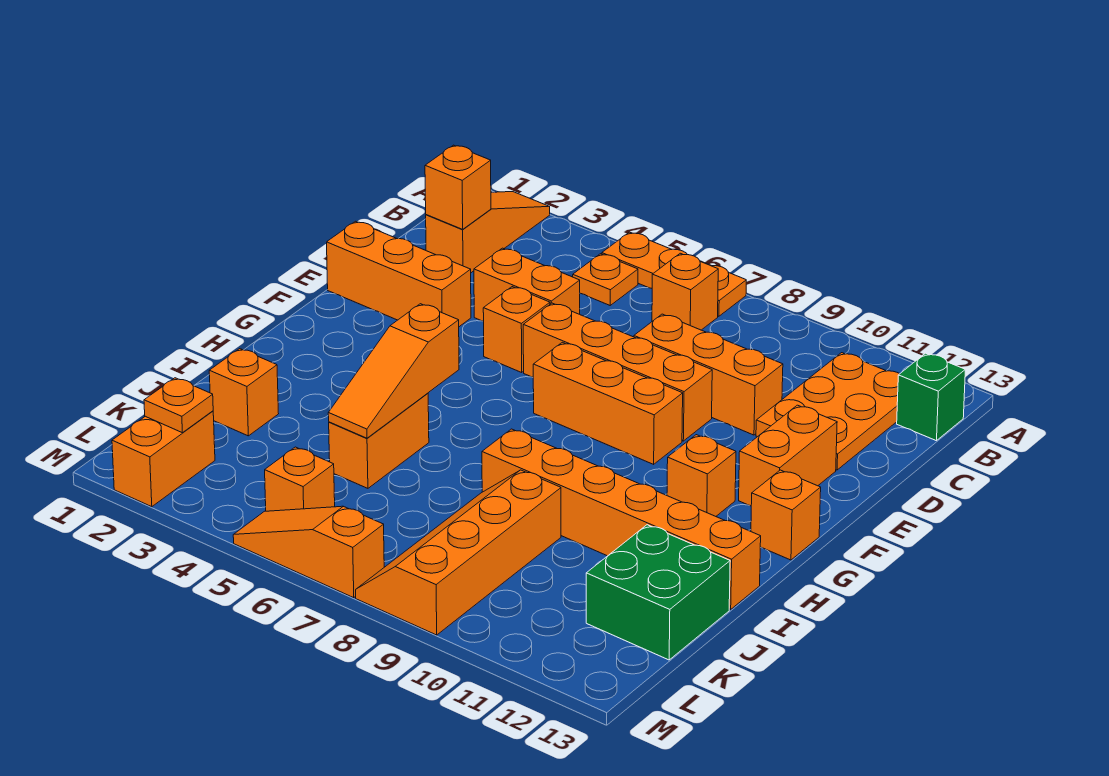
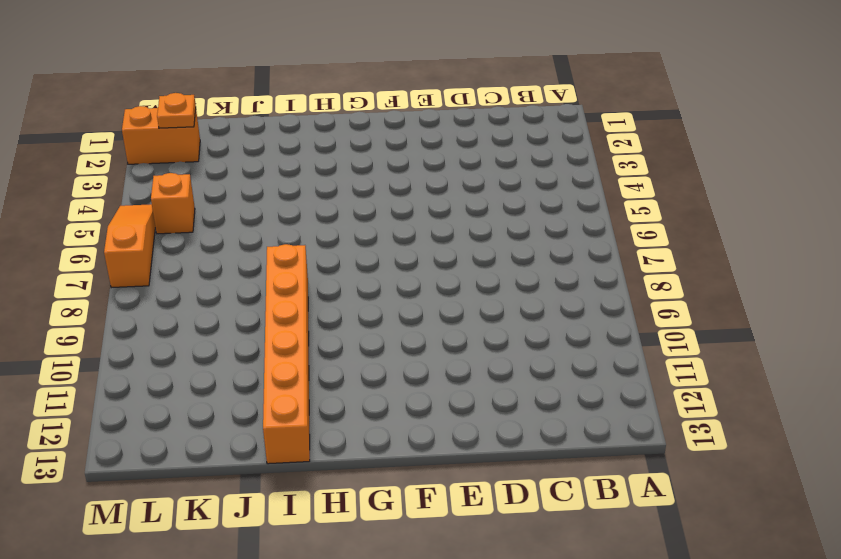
none -> orange 1x3 slope [426,192,550,273]
none -> orange 1x3 plate [602,232,746,316]
none -> orange 1x1 plate [573,254,638,305]

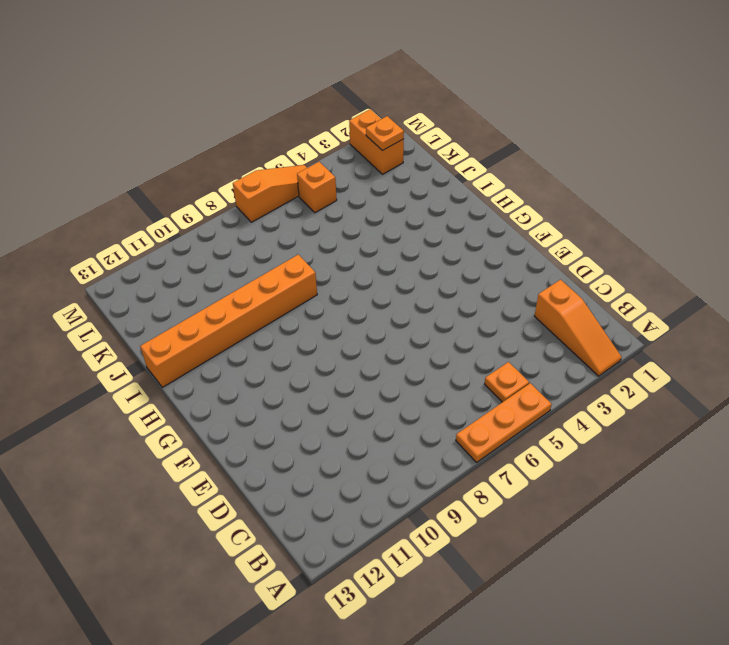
none -> orange 1x1 brick [652,253,718,330]
none -> orange 2x3 plate [756,353,899,470]
none -> green 1x1 brick [897,353,965,441]

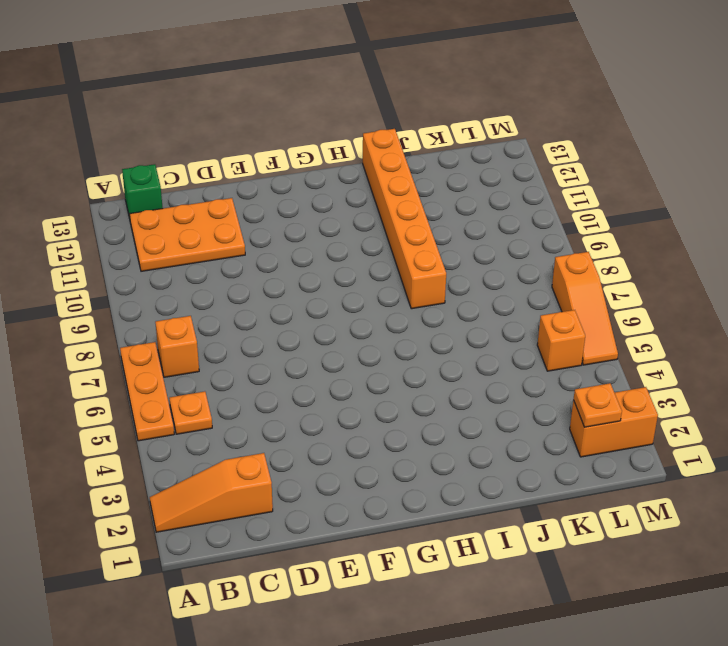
none -> orange 1x2 brick [474,248,580,322]
none -> orange 1x3 brick [634,314,783,435]
none -> orange 1x3 brick [327,221,471,327]

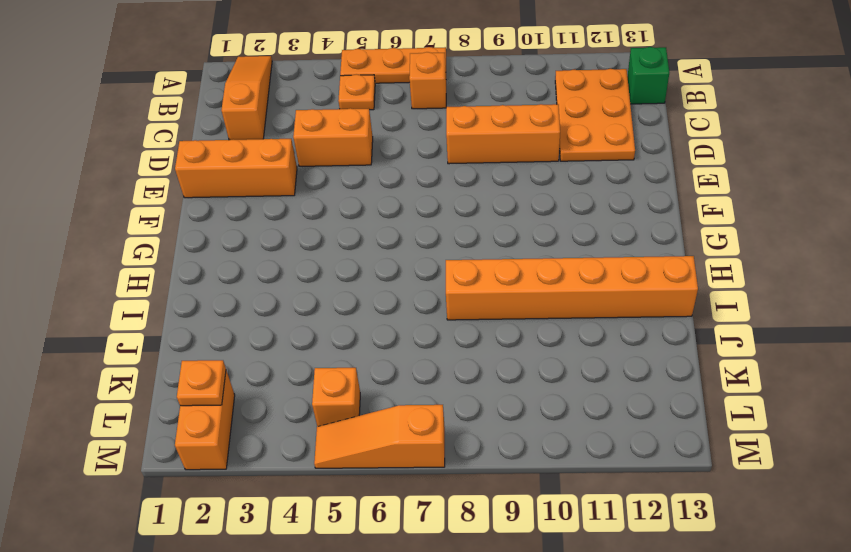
none -> orange 1x1 brick [483,287,550,372]
none -> orange 1x4 brick [523,303,712,441]
none -> orange 1x2 brick [739,405,837,506]

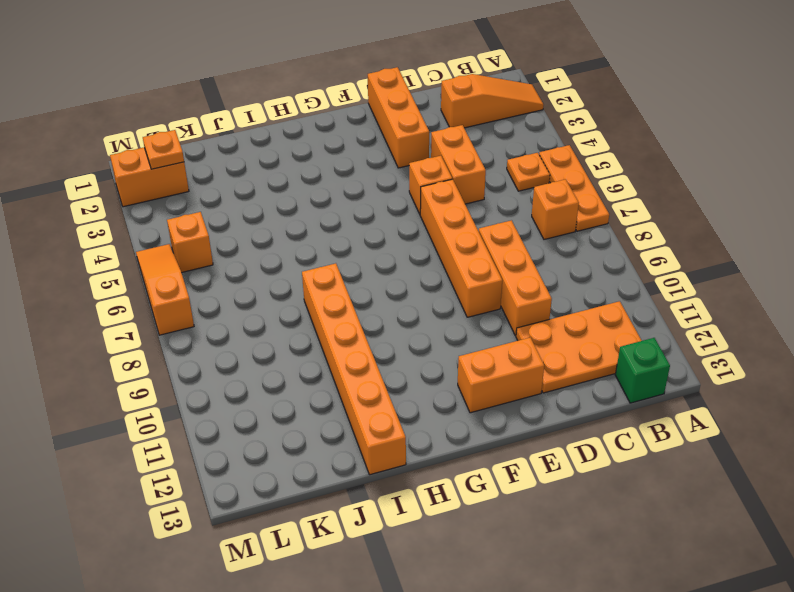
none -> orange 1x3 brick [533,342,683,464]
none -> orange 1x1 brick [667,435,736,516]
none -> orange 1x1 brick [751,470,821,560]

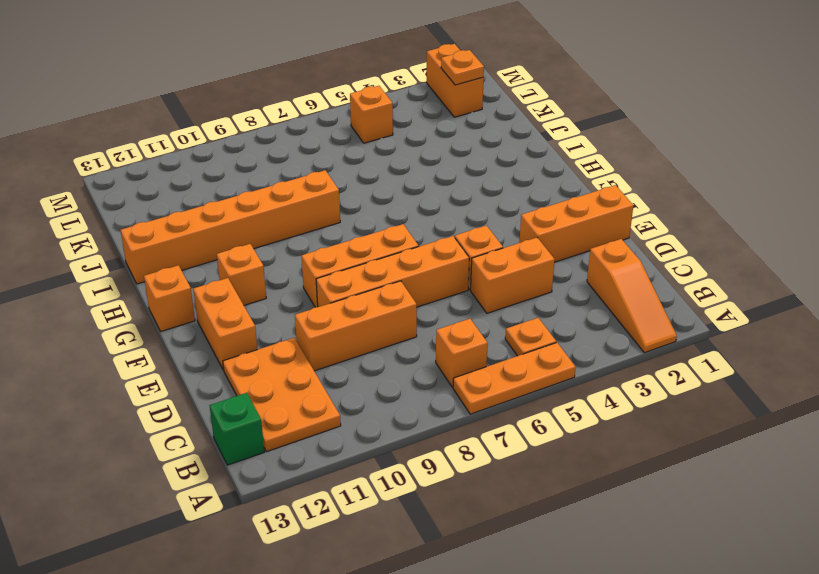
none -> orange 1x2 brick [329,393,429,488]
none -> orange 1x1 brick [209,349,279,436]
none -> orange 2x4 slope [356,470,561,635]

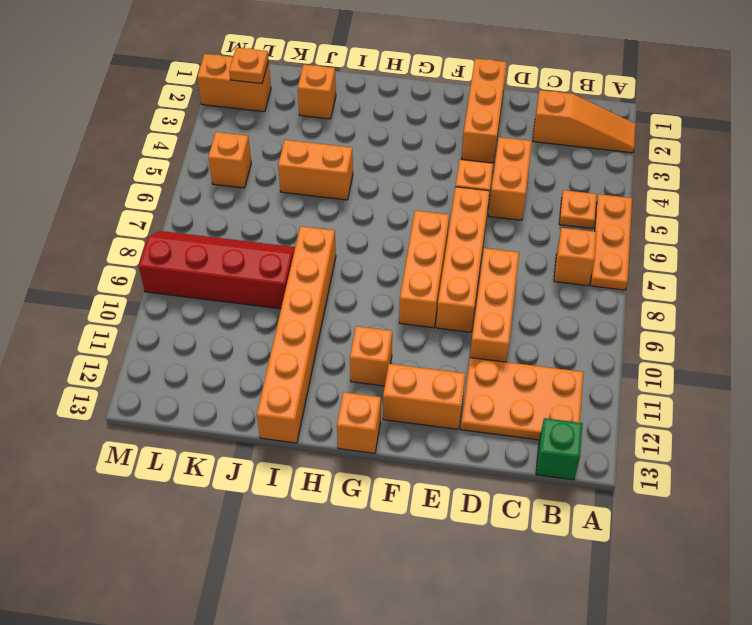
red 2x4 slope [139,231,295,309] -> orange 2x4 slope [356,470,561,635]
none -> green 2x2 brick [586,525,730,660]
none -> orange 1x3 slope [233,506,384,598]
none -> orange 1x1 brick [425,145,491,229]

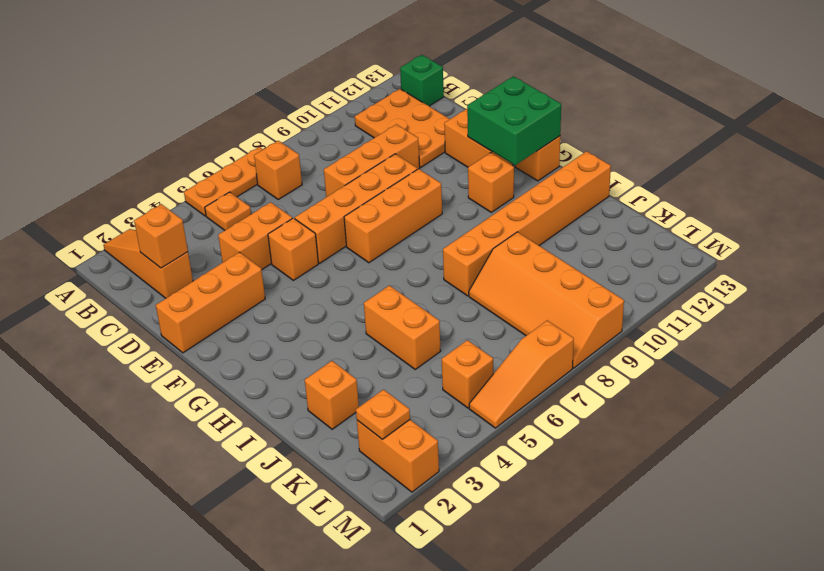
green 2x2 brick [467,76,561,165] -> green 2x2 brick moved to [586,525,730,660]
none -> orange 1x3 slope [328,304,459,438]

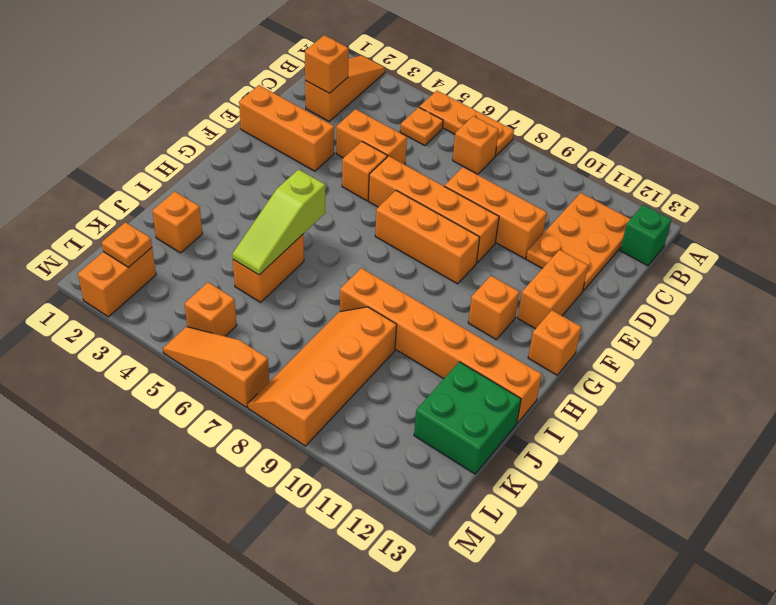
lime 1x3 slope [232,169,325,275] -> orange 1x3 slope [328,304,459,438]

